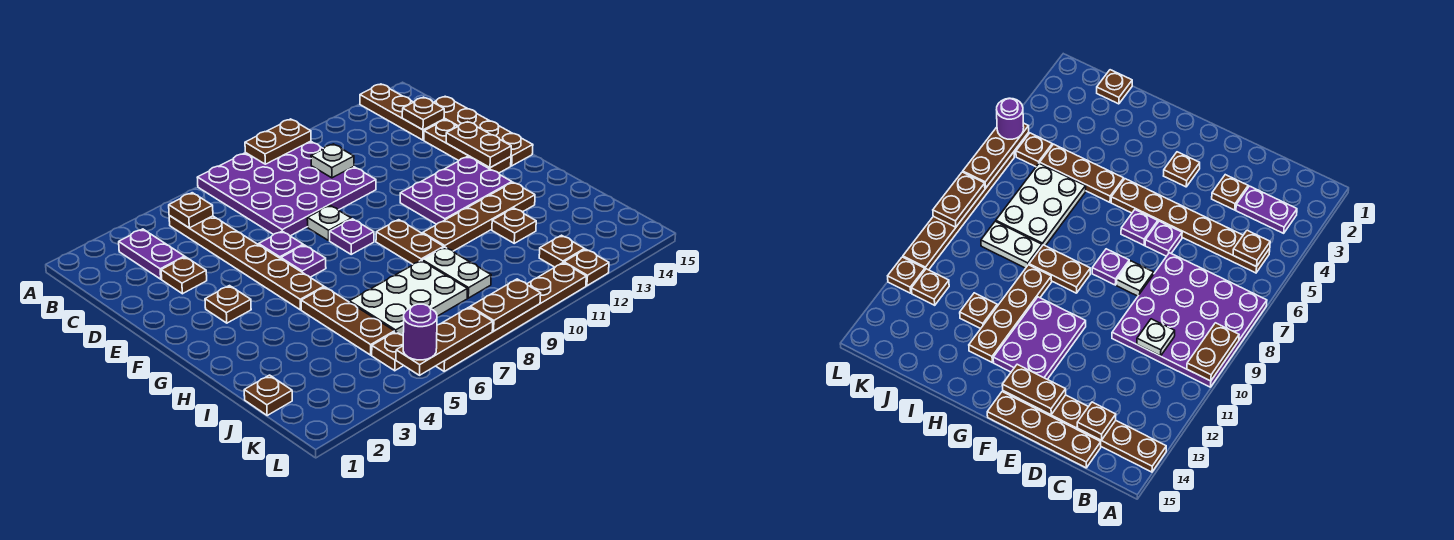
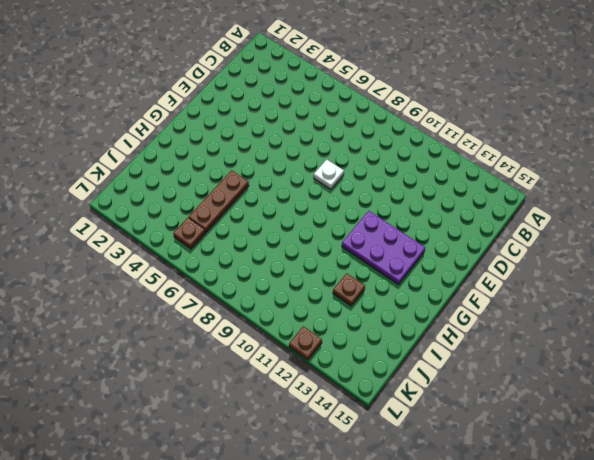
none -> purple 4x4 plate [197,141,376,236]
none -> brown 1x3 plate [360,84,444,140]
none -> purple 1x2 plate [119,229,185,279]
none -> brown 1x6 plate [169,216,324,310]

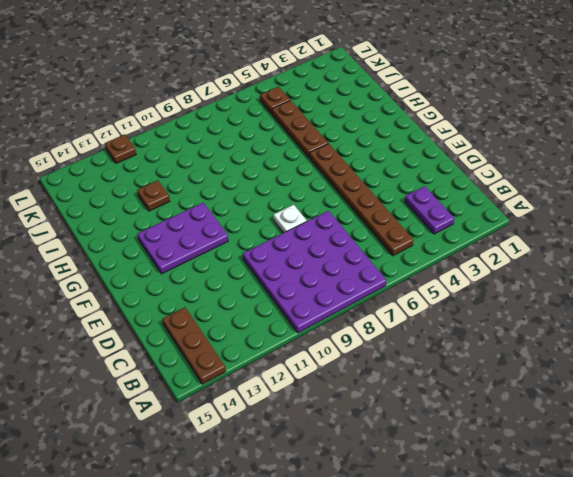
none -> brown 1x4 plate [433,96,533,166]
none -> brown 1x1 plate [161,257,207,294]
none -> brown 1x3 plate [424,120,511,173]
none -> purple 1x1 plate [259,231,303,259]

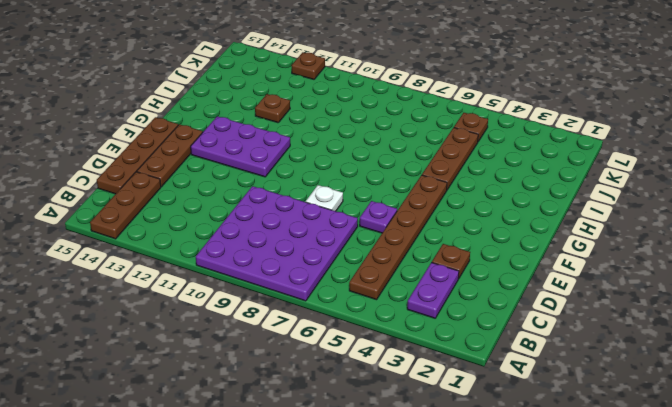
none -> brown 1x1 plate [205,286,251,323]
none -> purple 1x1 plate [281,245,326,277]
none -> purple 1x1 plate [330,219,374,254]
none -> brown 1x2 plate [376,220,444,264]

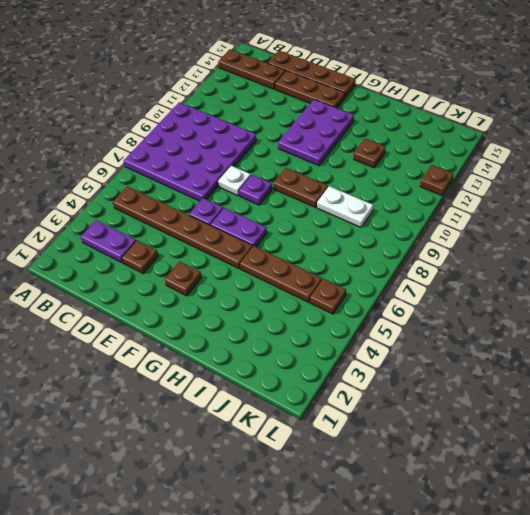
purple 1x2 plate [210,208,267,247] -> purple 1x1 plate [281,245,326,277]
none -> brown 1x4 plate [423,182,535,251]
none -> white 2x3 plate [349,261,468,335]
none -> brown 1x1 plate [244,375,292,415]
none -> brown 1x1 plate [539,235,584,267]

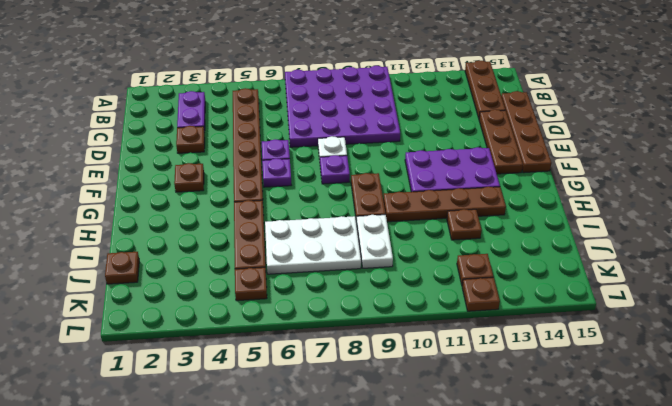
none -> brown 1x6 plate [436,263,586,371]
none -> brown 1x2 plate [245,119,311,164]
none -> brown 1x1 plate [169,193,213,228]
none -> white 1x1 plate [311,144,354,178]

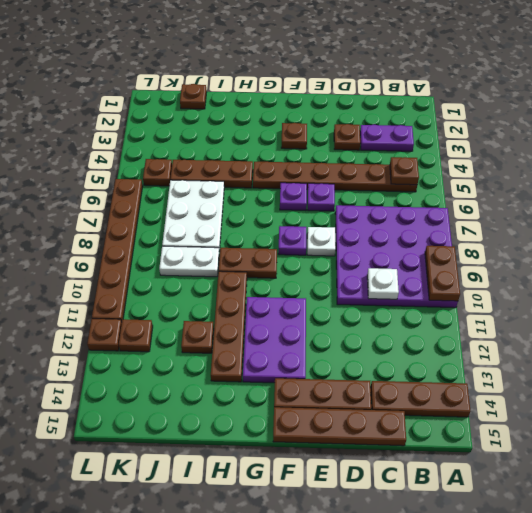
none -> brown 1x1 plate [402,97,444,130]
none -> brown 1x2 plate [446,122,511,168]
none -> brown 1x3 plate [396,307,493,375]
none -> brown 1x2 plate [470,279,541,331]

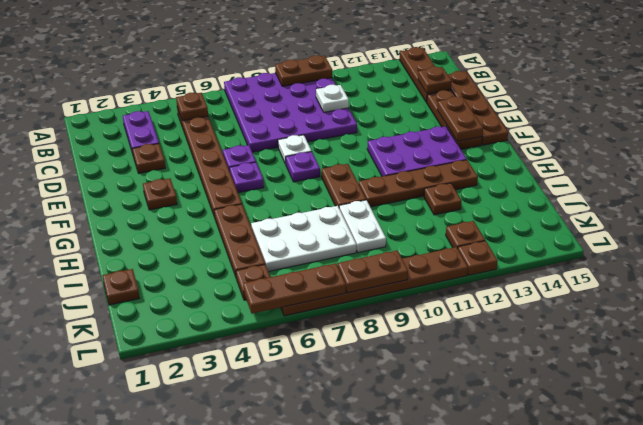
none -> purple 1x1 round brick [403,304,437,360]

